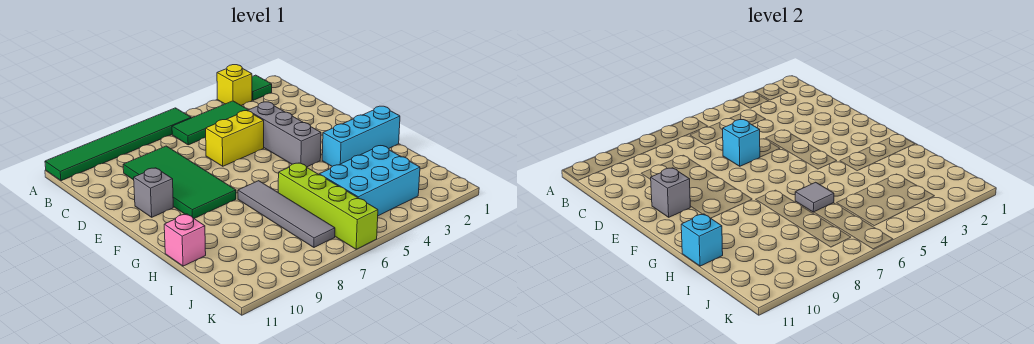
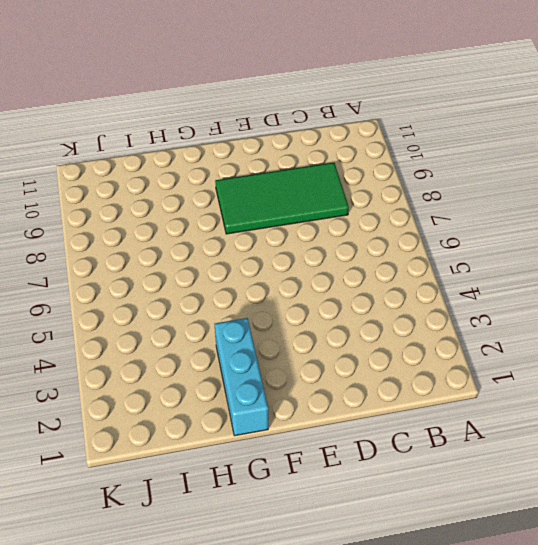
none -> green 1x1 tile [252,75,272,100]
none -> yellow 1x1 brick [217,65,252,106]
none -> green 1x6 tile [45,108,191,181]

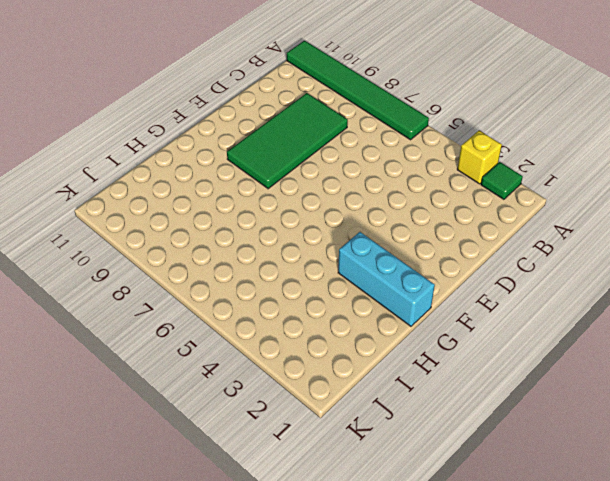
none -> green 1x3 tile [172,101,248,145]
none -> grey 1x3 brick [248,102,321,167]
none -> yellow 1x2 brick [206,111,264,166]

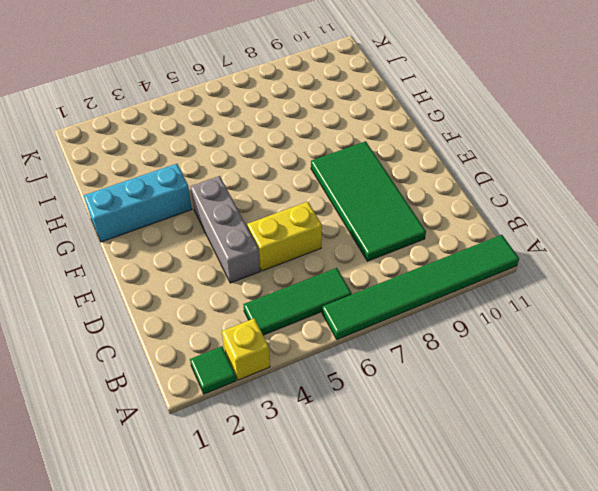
none -> grey 1x1 brick [134,168,173,217]
none -> grey 1x4 tile [238,181,335,247]
none -> lime 1x4 brick [278,163,378,249]

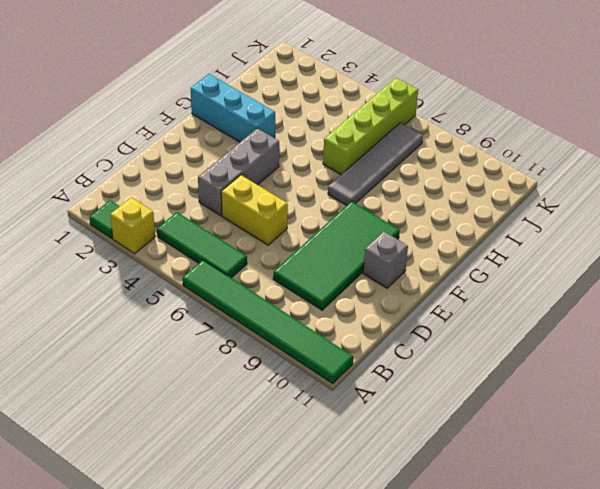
none -> pink 1x1 brick [164,214,206,266]
none -> cyan 2x3 brick [319,146,420,216]
none -> cyan 1x1 brick [722,120,760,166]

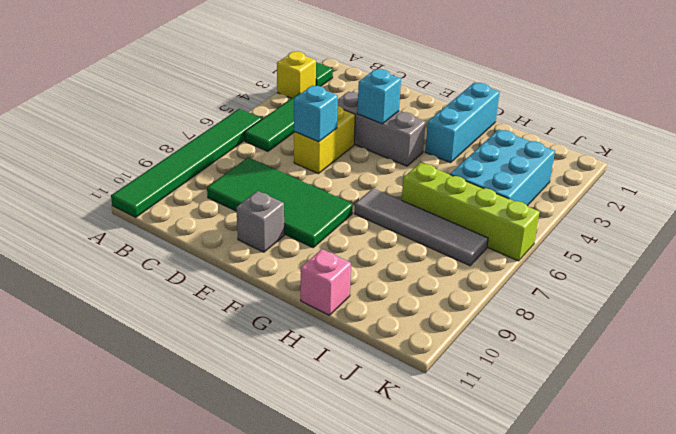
cyan 1x1 brick [357,69,401,124] -> cyan 1x1 brick moved to [681,214,723,266]
none -> grey 1x1 brick [650,168,690,217]
none -> grey 1x1 tile [795,182,834,212]

